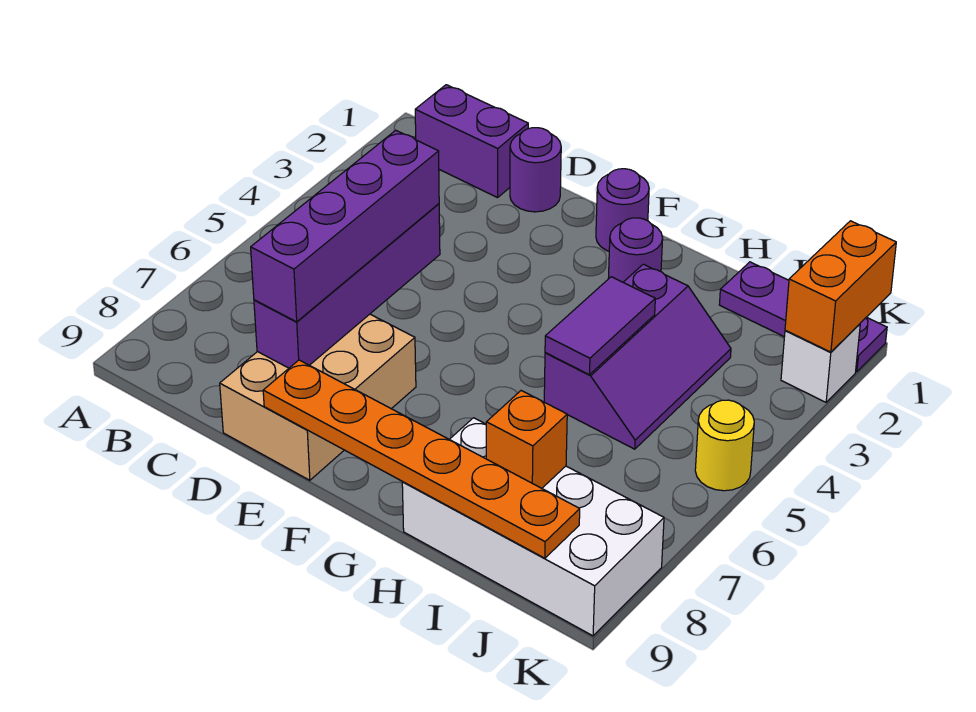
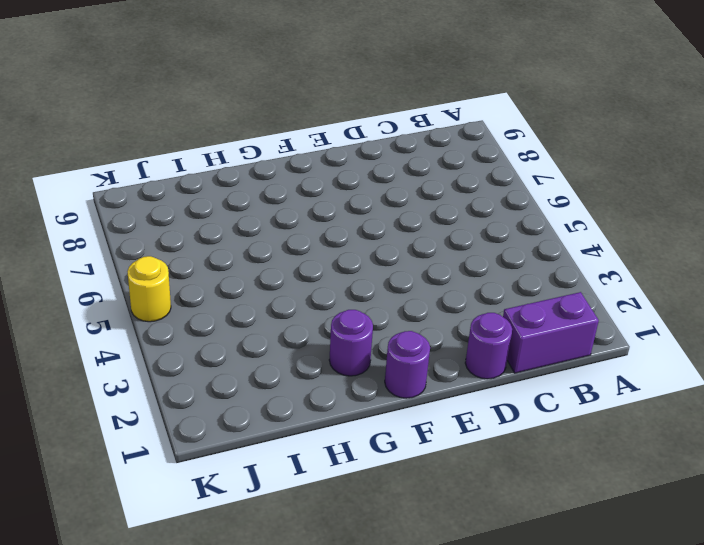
none -> tan 2x3 brick [220,314,416,480]
none -> purple 2x3 slope [544,264,731,449]
none -> white 2x4 brick [402,418,664,636]

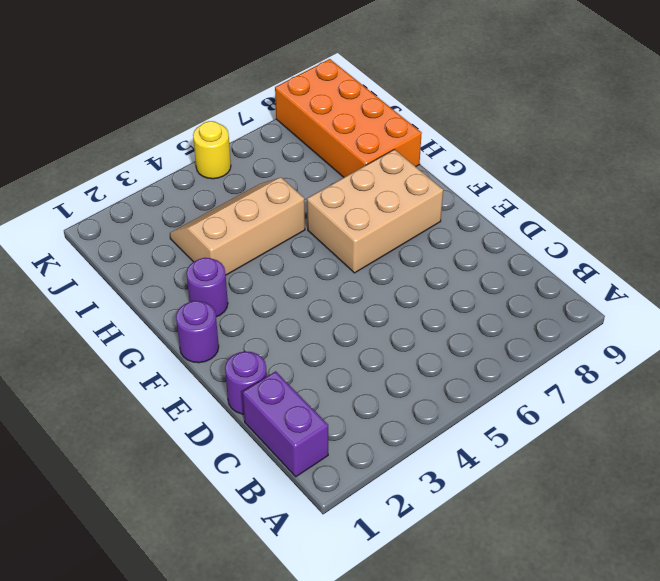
tan 2x3 brick [307,149,443,273] -> tan 2x3 brick moved to [220,314,416,480]
tan 2x3 slope [170,178,305,275] -> purple 2x3 slope [544,264,731,449]
orange 2x4 brick [275,59,422,177] -> white 2x4 brick [402,418,664,636]
none -> purple 1x3 plate [719,262,887,372]
none -> white 1x1 brick [781,324,860,402]
none -> purple 1x4 brick [254,204,440,368]

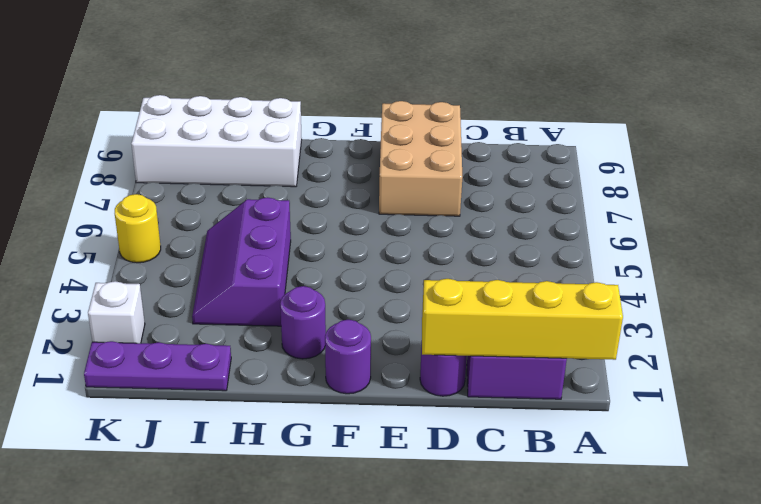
yellow 1x4 brick [422,279,623,360] -> none
none -> purple 1x4 brick [254,204,440,368]
none -> orange 1x6 plate [263,360,580,558]
none -> purple 1x2 tile [545,277,655,375]

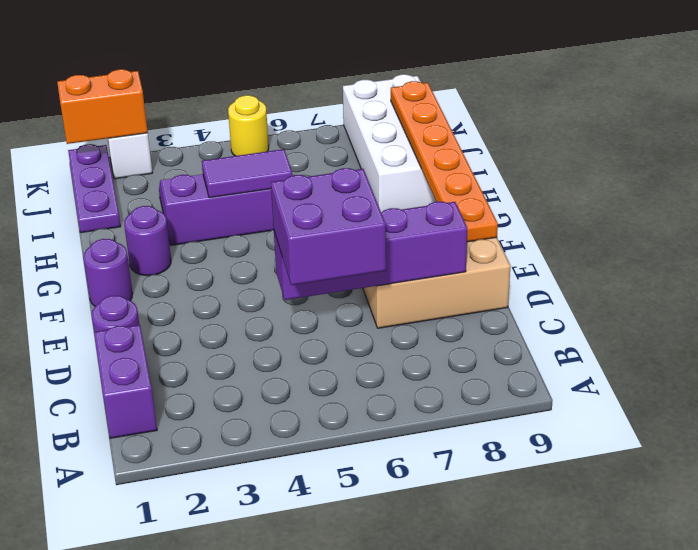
purple 2x2 brick [271,168,386,285] -> purple 1x4 brick [251,130,439,322]
none -> orange 1x1 brick [486,391,567,488]

